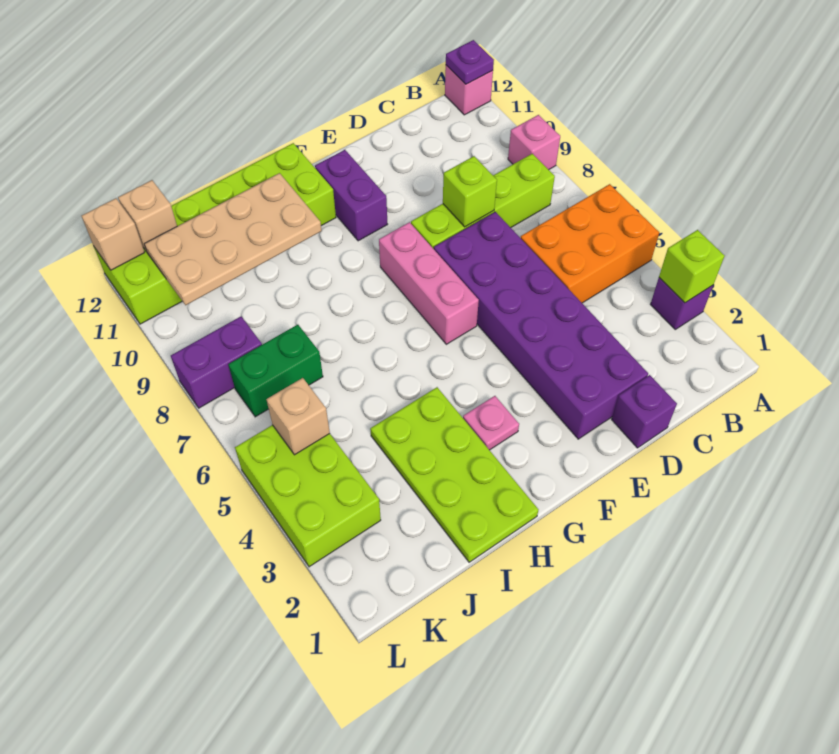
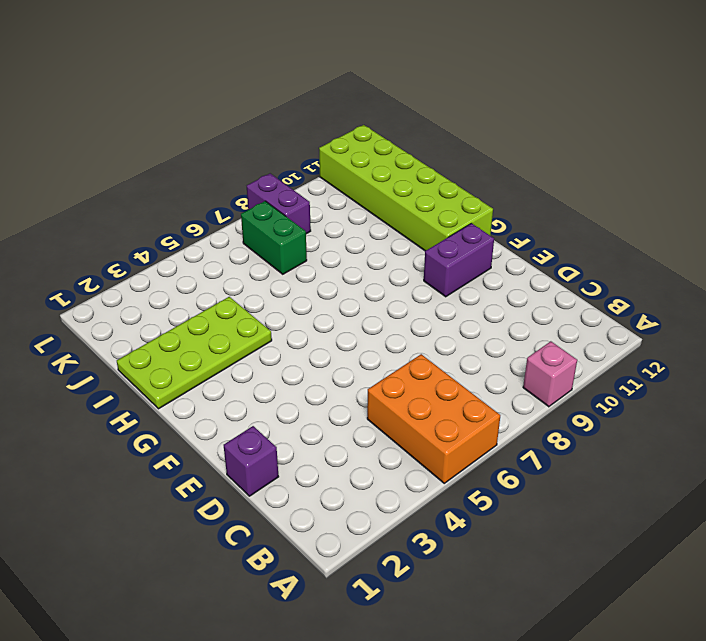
none -> purple 1x1 brick [650,278,713,329]
none -> pink 1x1 brick [445,65,493,115]
none -> lime 1x4 brick [411,154,555,249]

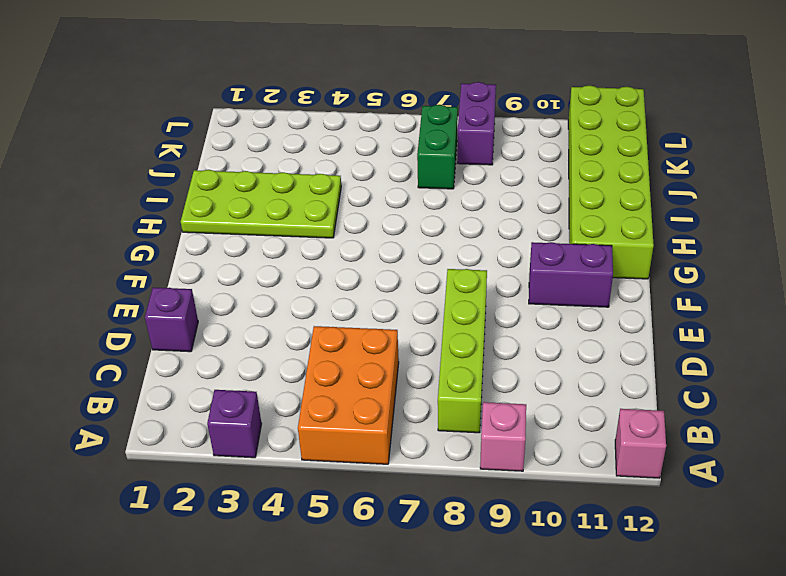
none -> purple 2x6 brick [434,212,648,439]
none -> pink 1x3 brick [379,222,479,344]
none -> pink 1x1 plate [463,396,519,450]

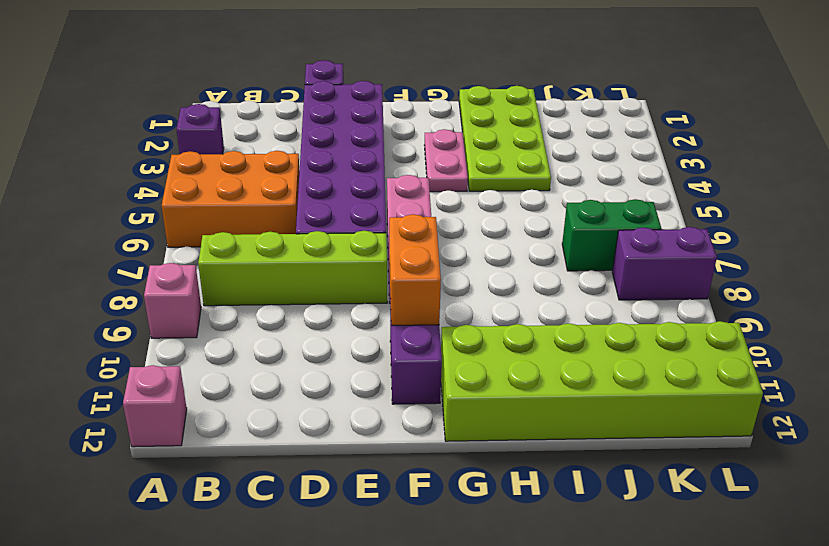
orange 1x2 brick [389,214,441,325] -> none
pink 1x2 plate [424,129,468,192] -> pink 1x1 plate [463,396,519,450]
none -> lime 2x3 brick [235,425,381,567]
none -> lime 1x1 brick [659,230,725,303]
none -> purple 1x1 plate [446,40,494,84]

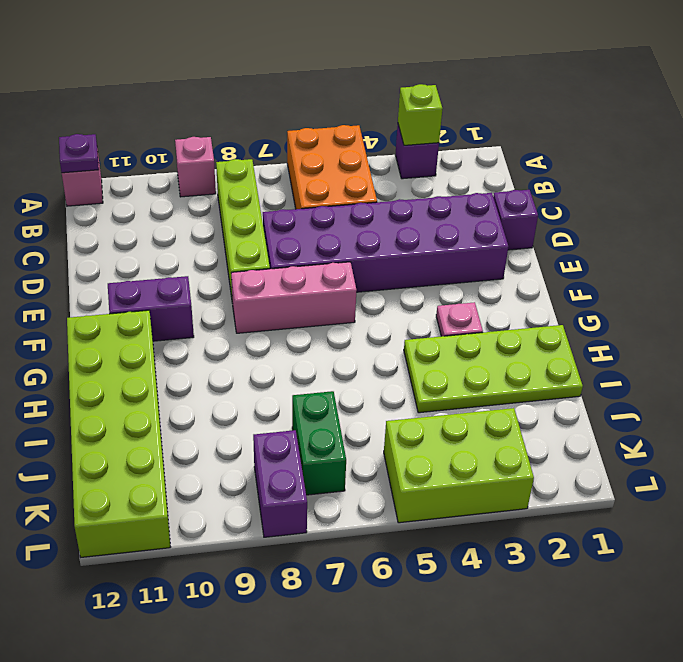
none -> lime 1x1 brick [443,156,497,227]
none -> tan 2x4 plate [145,173,322,305]
none -> tan 1x1 brick [266,378,330,455]

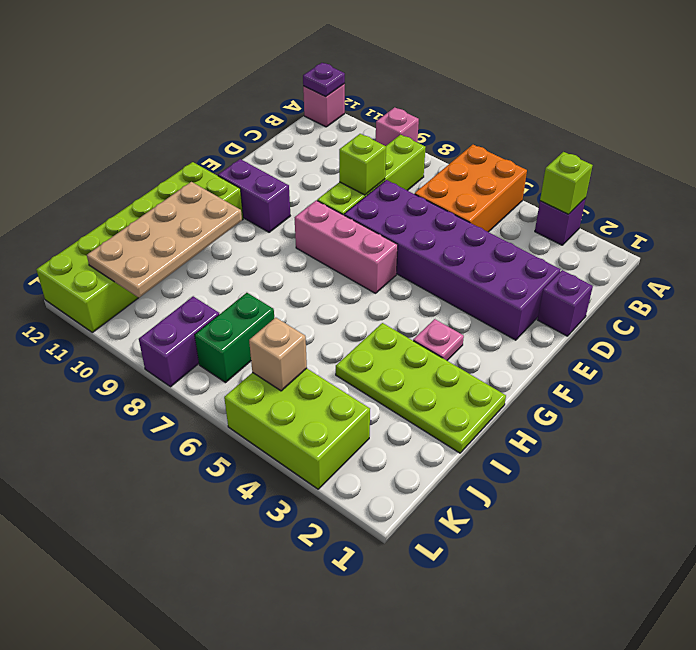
none -> tan 1x1 brick [118,180,177,251]
none -> tan 1x1 brick [82,198,145,270]

